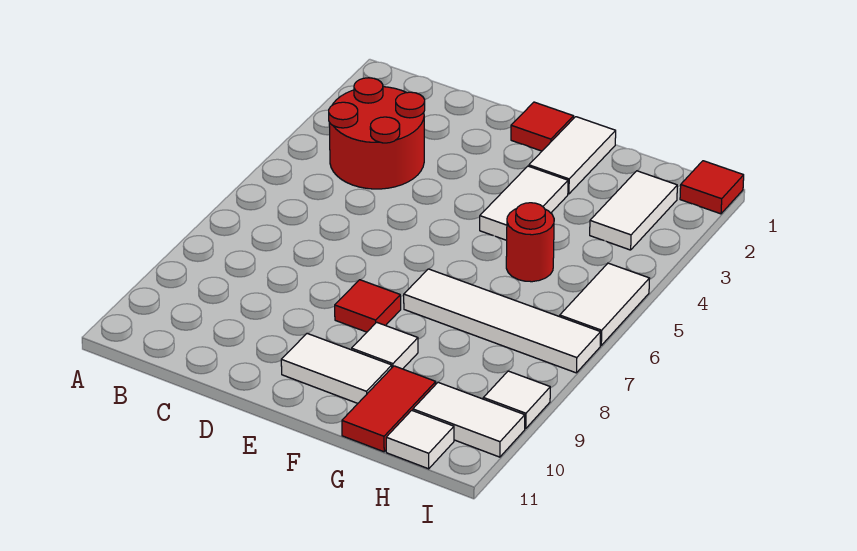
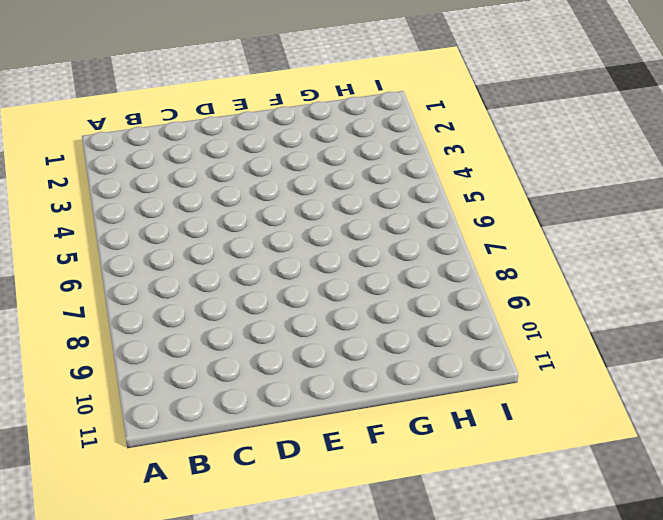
none -> red 2x2 round brick [329,78,425,189]
none -> red 1x1 tile [511,102,574,151]
none -> red 1x1 tile [335,280,401,332]

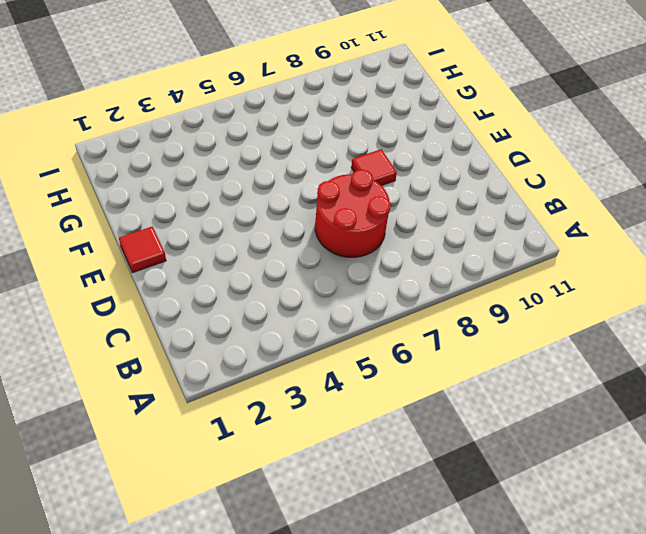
red 2x2 round brick [315,170,391,257] -> red 2x2 round brick moved to [329,78,425,189]
none -> white 1x2 tile [281,333,392,403]
none -> white 1x2 tile [529,117,616,194]
none -> white 1x2 tile [480,166,568,240]

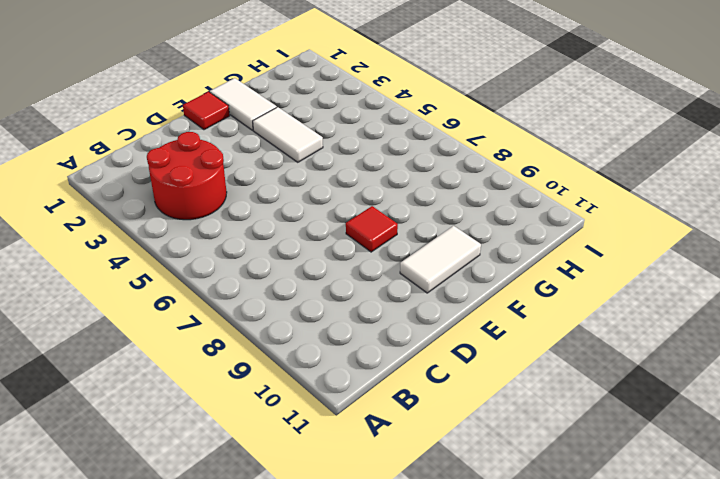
none -> white 1x4 tile [404,269,601,373]
none -> white 1x1 tile [352,322,418,369]
none -> red 1x1 round brick [506,203,554,282]

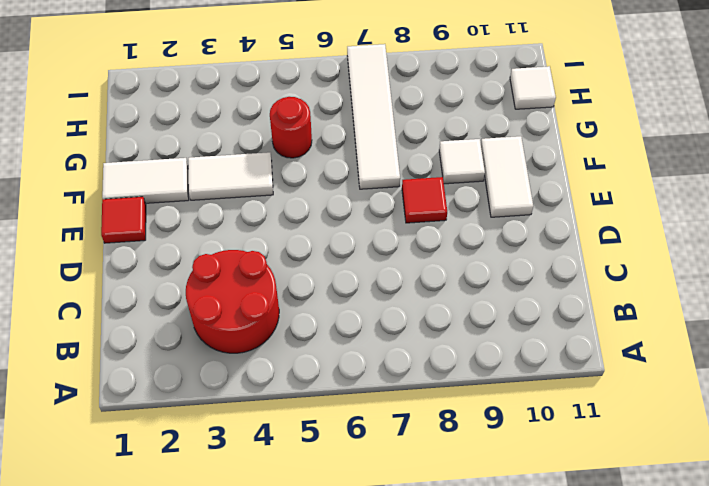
none -> red 1x2 tile [342,366,436,452]
none -> white 1x2 tile [590,171,677,250]
none -> white 1x2 tile [413,382,525,457]

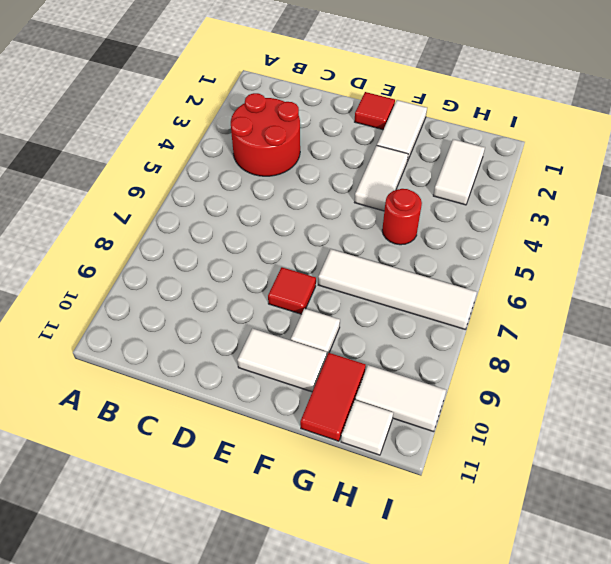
none -> red 1x1 tile [680,161,744,214]
none -> white 1x2 tile [560,263,650,345]
none -> white 1x1 tile [483,371,550,429]

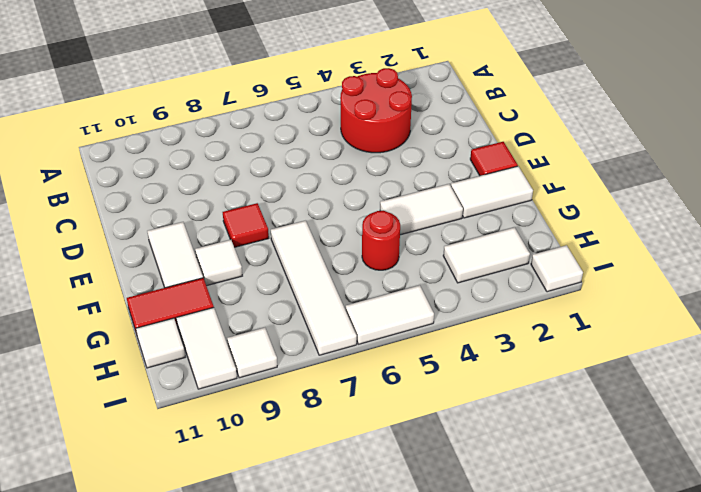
white 1x1 tile [531,245,583,292] -> red 1x1 tile [680,161,744,214]

